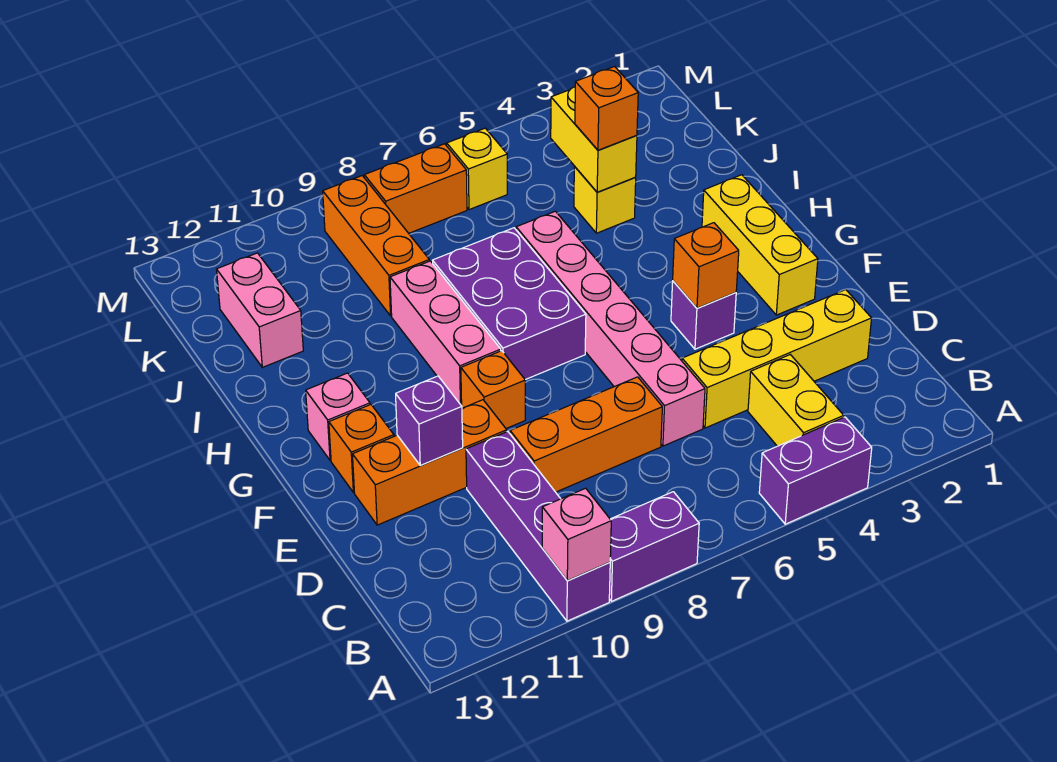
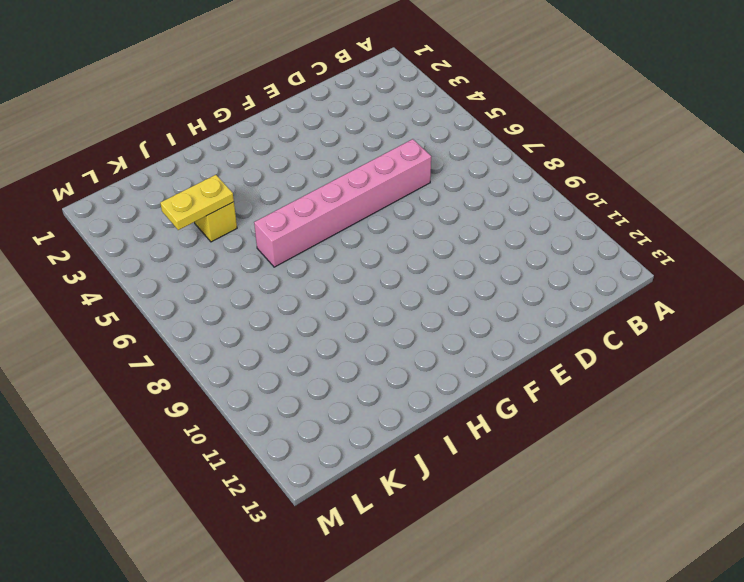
yellow 1x2 plate [160,175,234,230] -> yellow 1x2 brick [551,87,637,192]
none -> purple 1x2 brick [759,417,872,524]
none -> purple 1x2 brick [609,492,699,601]
none -> purple 1x4 brick [466,431,610,621]

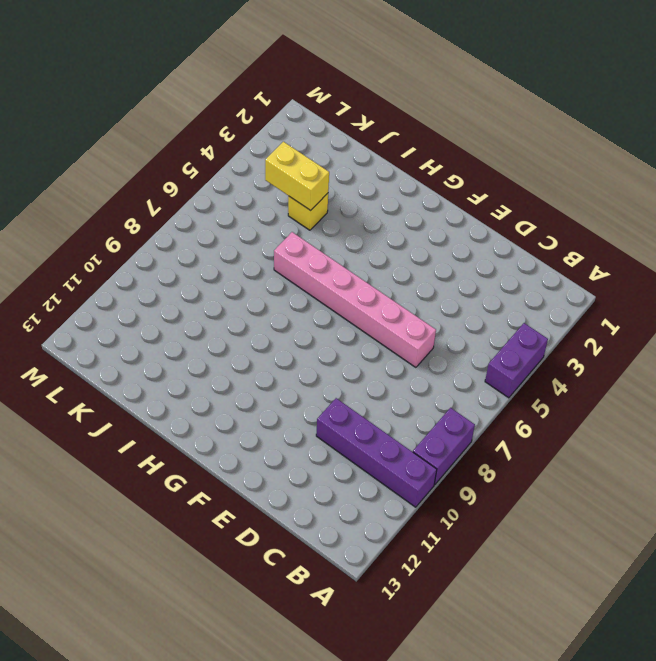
none -> yellow 1x2 brick [748,355,844,446]
none -> yellow 1x4 brick [682,289,872,428]
none -> orange 1x3 brick [510,377,662,492]

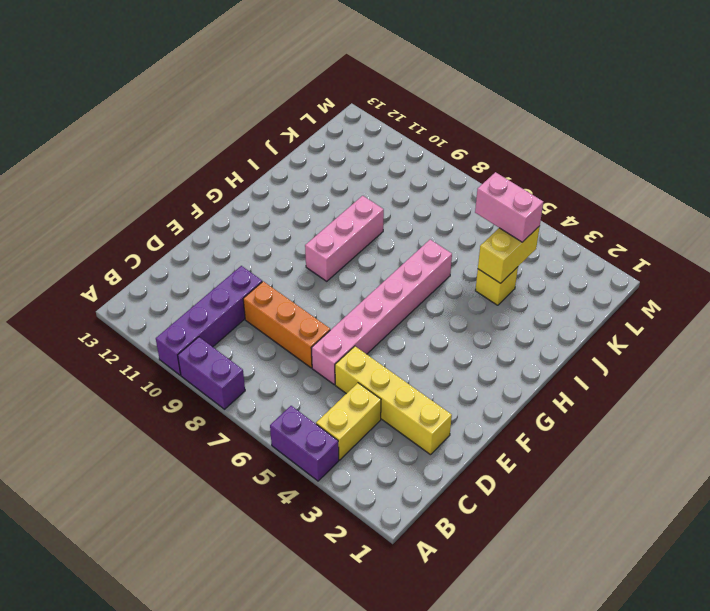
pink 1x2 brick [475,172,543,242] -> pink 1x2 brick turned to [217,253,303,367]
none -> orange 1x3 brick [352,400,507,525]
none -> yellow 1x3 brick [702,175,818,315]
none -> purple 1x1 brick [671,281,736,349]

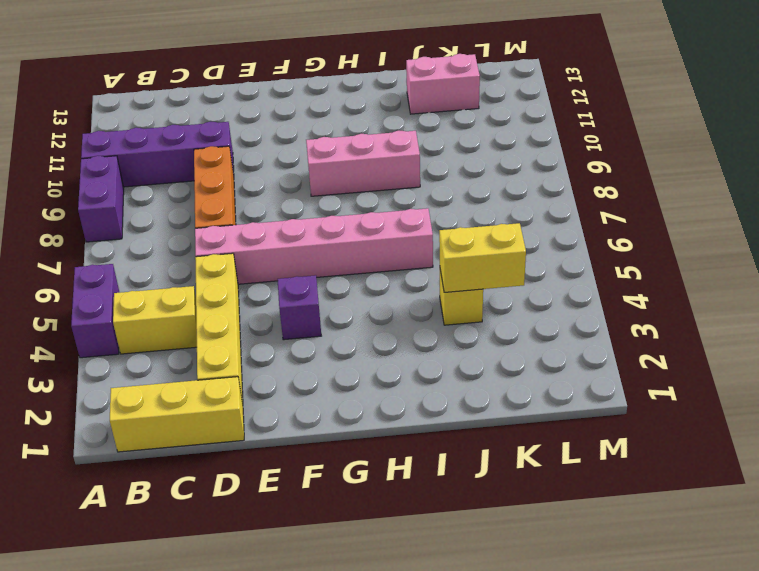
yellow 1x3 brick [110,377,244,452] -> yellow 1x3 brick moved to [702,175,818,315]
none -> orange 1x3 brick [352,400,507,525]
none -> orange 1x1 brick [461,351,525,428]
none -> orange 1x1 brick [329,405,394,493]

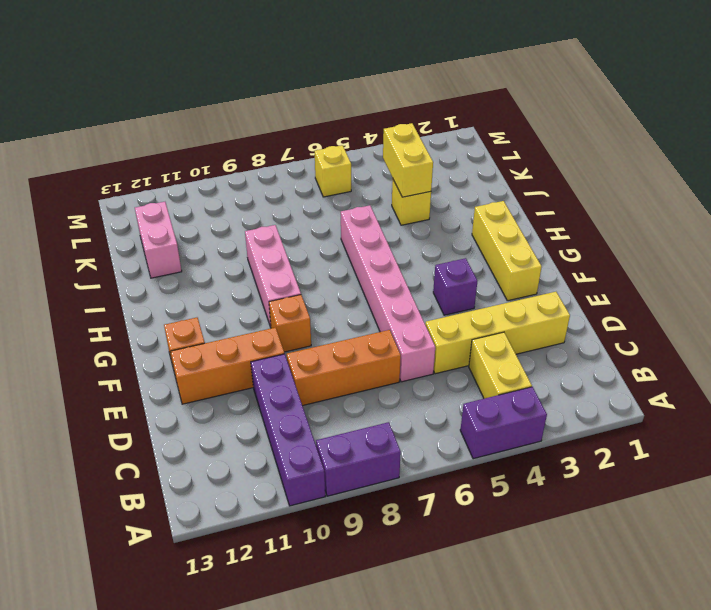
none -> purple 2x3 brick [433,228,586,380]
none -> pink 1x1 brick [306,373,370,460]
none -> orange 1x3 brick [323,176,429,316]

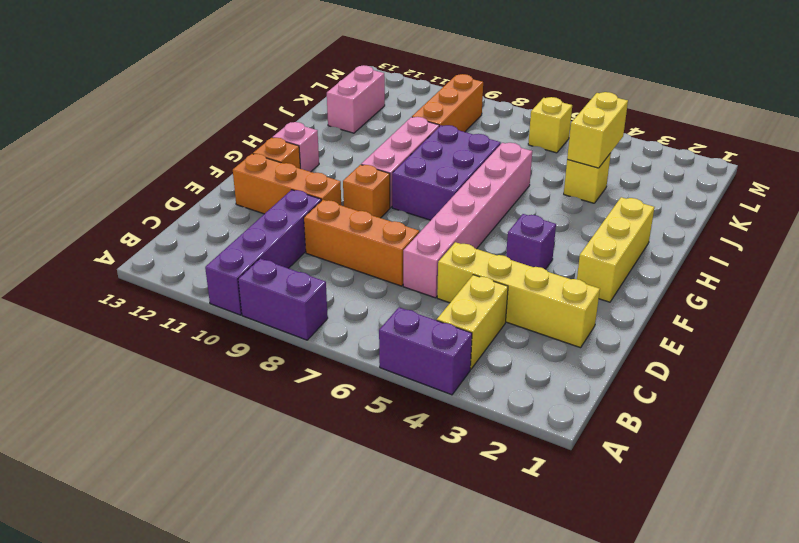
none -> orange 1x2 brick [364,144,467,233]
none -> pink 1x1 brick [542,488,611,581]
none -> purple 1x1 brick [396,376,463,465]

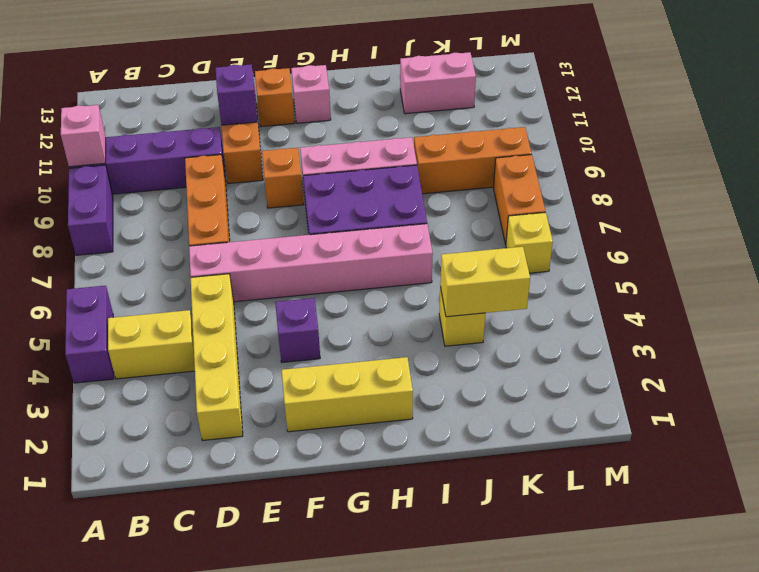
none -> orange 1x1 brick [673,223,739,308]
none -> orange 1x1 brick [575,66,638,150]

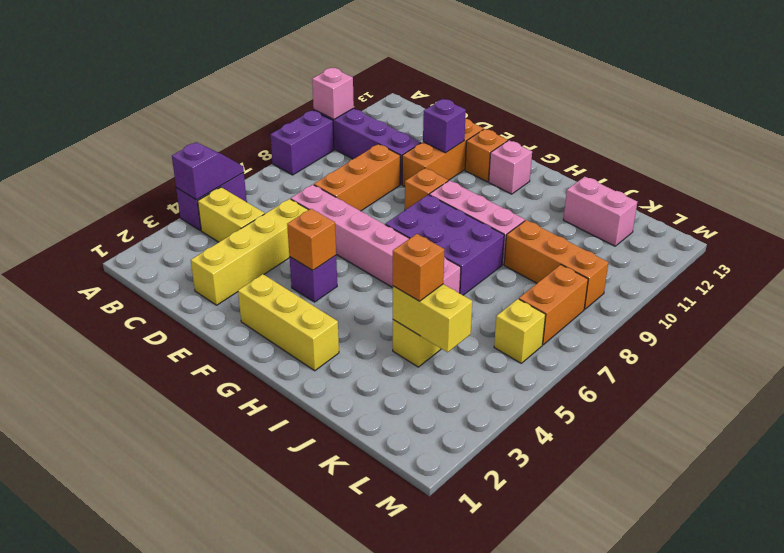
purple 1x2 slope [172,142,244,200] -> none

